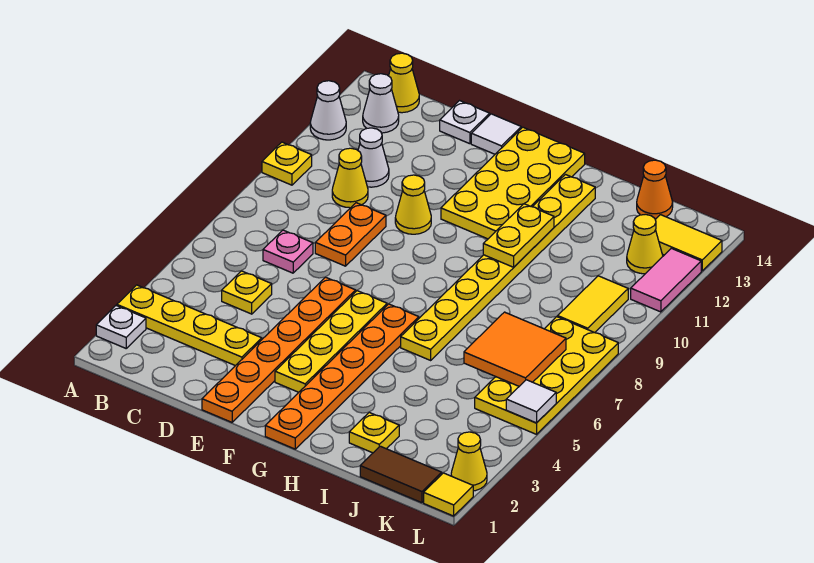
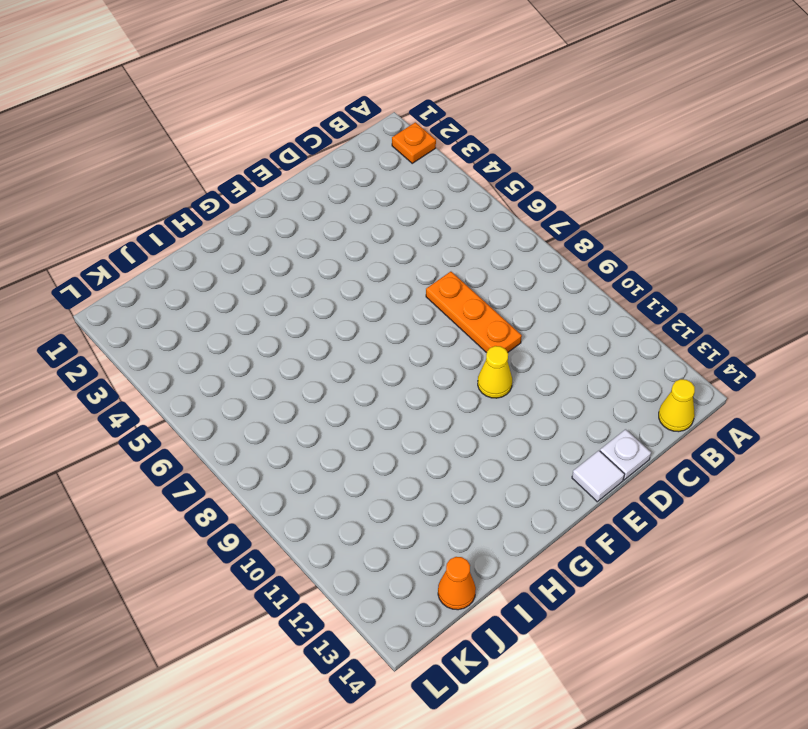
orange 1x1 plate [392,122,436,163] -> white 1x1 plate [96,306,146,348]
orange 1x3 plate [426,272,522,353] -> orange 1x2 plate [315,203,386,266]
none -> yellow 1x4 plate [117,285,262,366]
none -> yellow 1x1 plate [262,142,312,185]
none -> white 1x1 cone [310,81,346,140]
none -> white 1x1 cone [363,74,399,133]

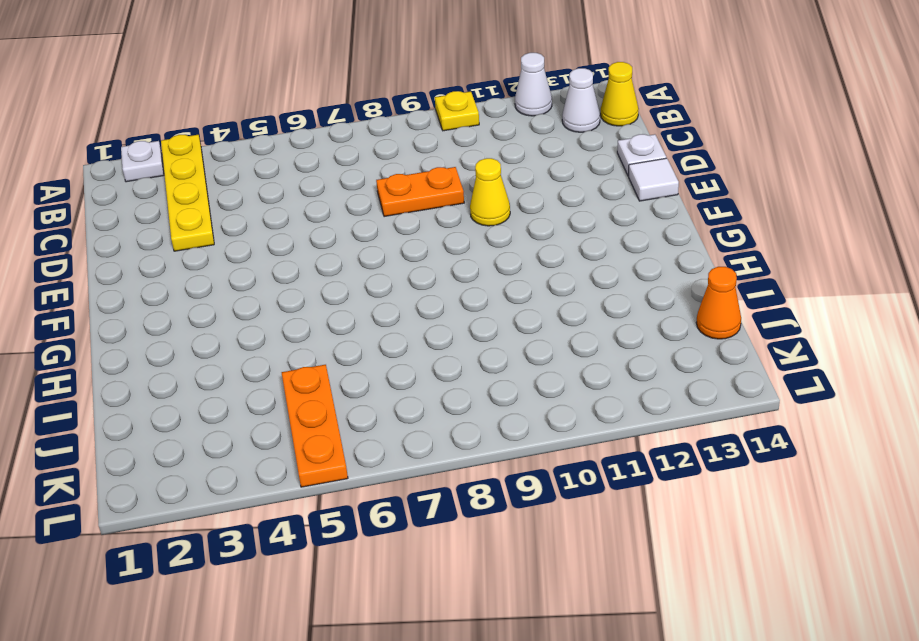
orange 1x3 plate [282,365,348,487] -> yellow 2x4 plate [475,317,618,434]
none -> yellow 1x1 plate [222,271,272,314]
none -> pink 1x1 plate [263,230,313,273]
none -> yellow 1x1 cone [332,148,368,208]
none -> white 1x1 cone [358,128,389,187]

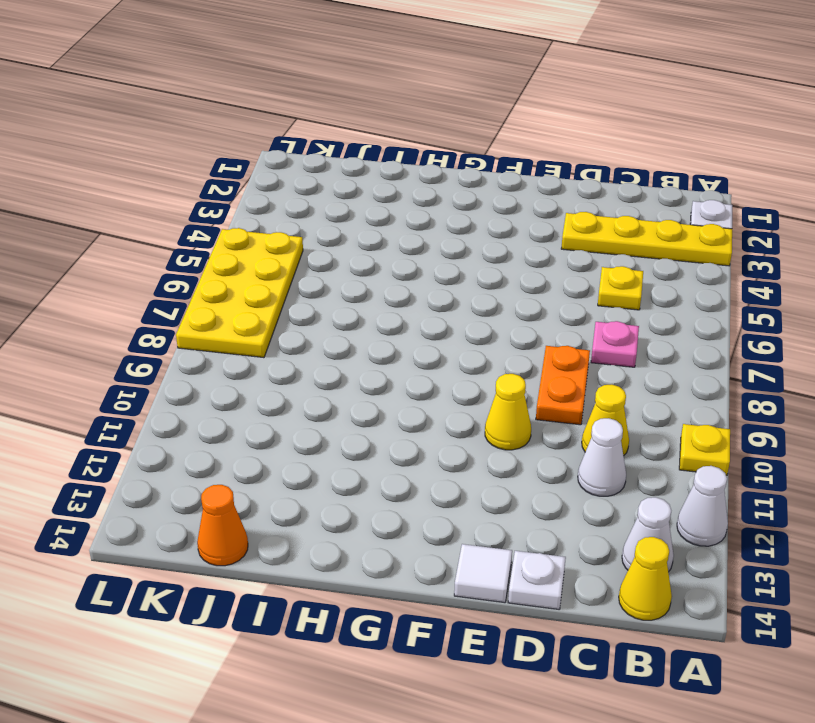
none -> orange 1x6 plate [202,277,356,422]
none -> yellow 1x4 plate [275,291,387,392]
none -> yellow 2x4 plate [441,127,585,239]
none -> orange 1x6 plate [265,304,419,449]

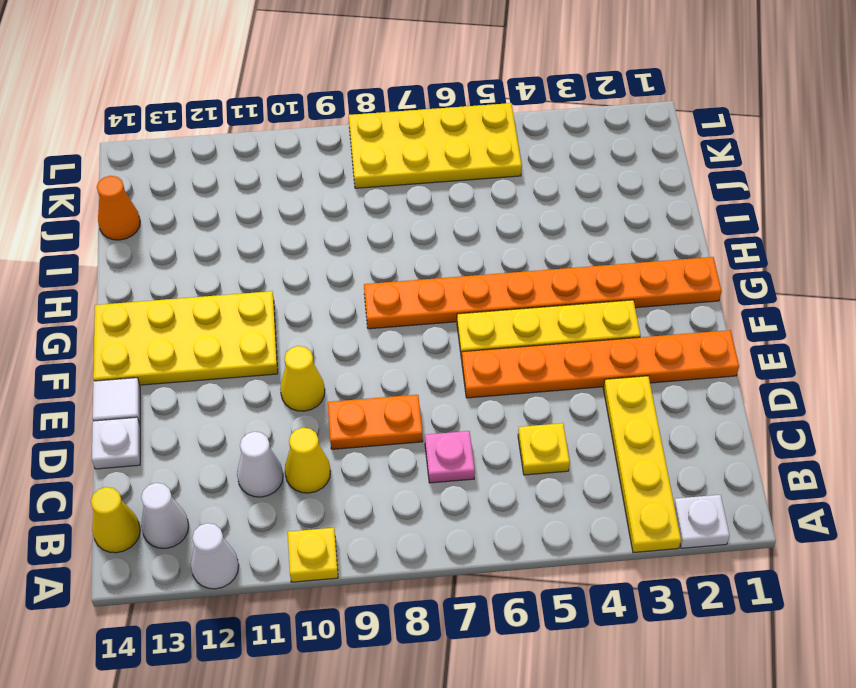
orange 1x8 plate [364,257,721,329] -> orange 1x6 plate [265,304,419,449]
none -> yellow 1x8 plate [401,175,595,360]
none -> yellow 1x1 plate [349,413,399,453]
none -> brown 1x2 tile [360,446,442,503]
none -> yellow 1x2 tile [558,276,628,333]

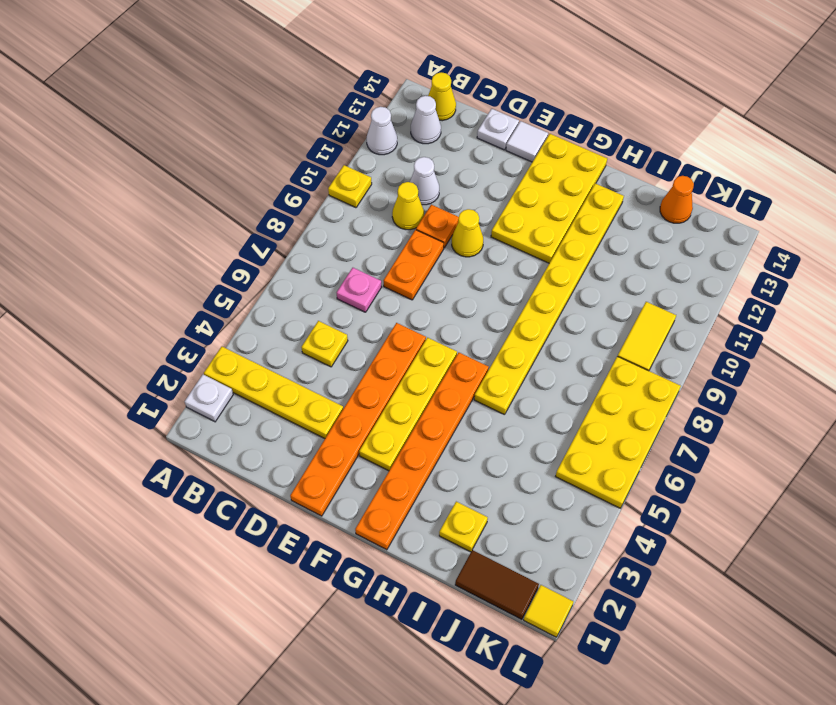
orange 1x1 plate [416,205,459,248] -> none
none -> yellow 1x1 cone [627,214,663,274]
none -> yellow 1x2 tile [655,215,722,271]
none -> yellow 1x1 cone [451,432,487,491]
none -> pink 1x2 tile [631,248,701,312]

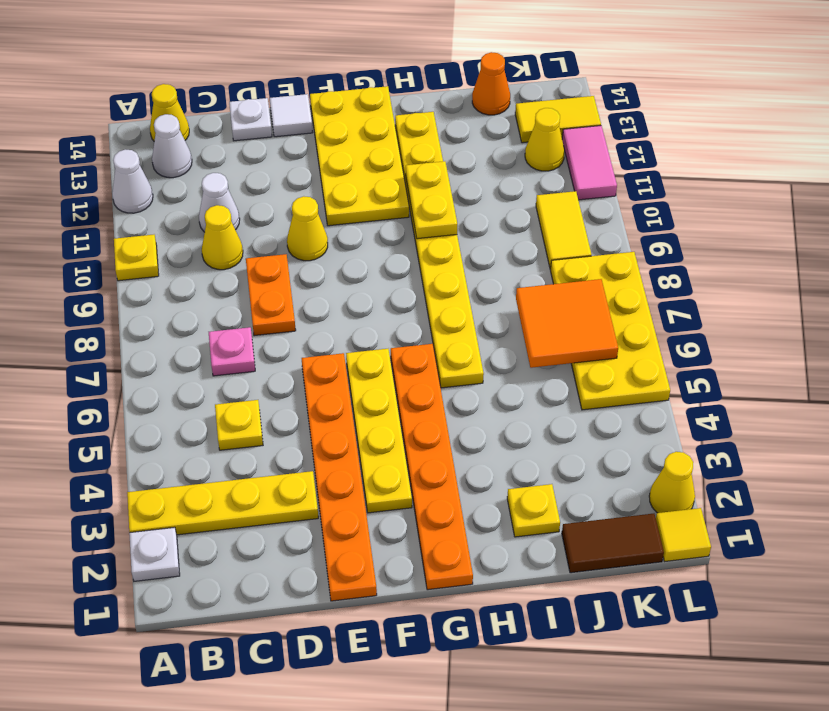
none -> white 1x1 tile [506,380,556,423]

